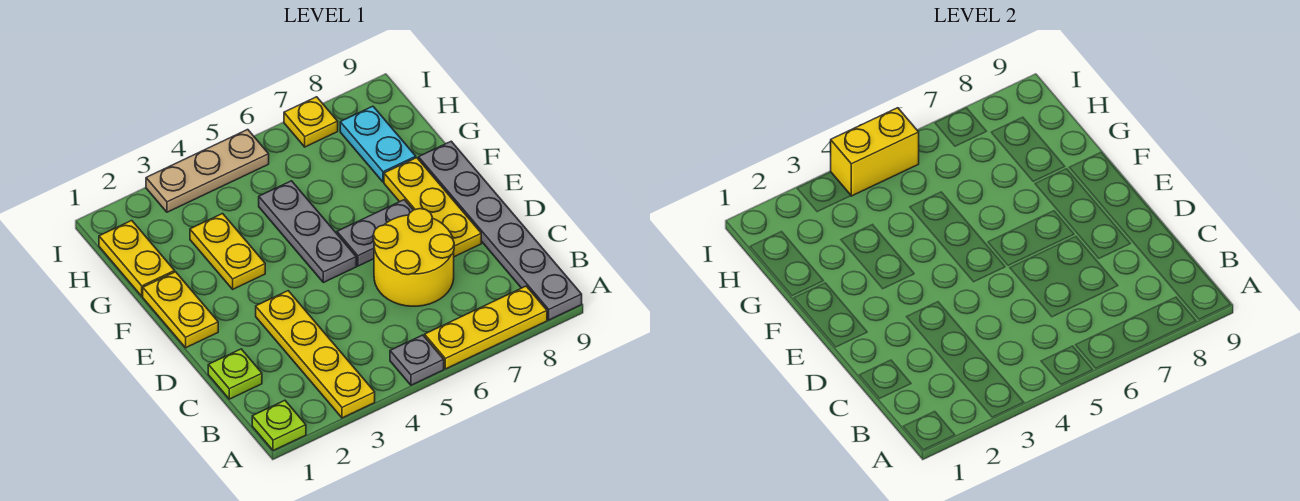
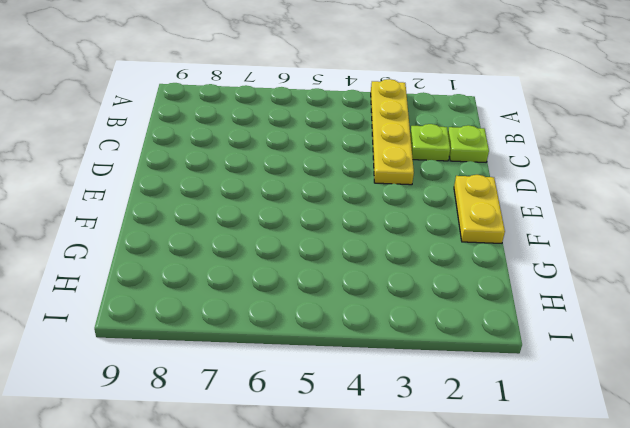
lime 1x1 plate [410,124,450,161] -> lime 1x1 plate moved to [252,400,306,451]
none -> grey 1x1 plate [390,335,444,385]
none -> yellow 1x3 plate [425,286,547,369]
none -> grey 1x6 plate [419,141,582,320]

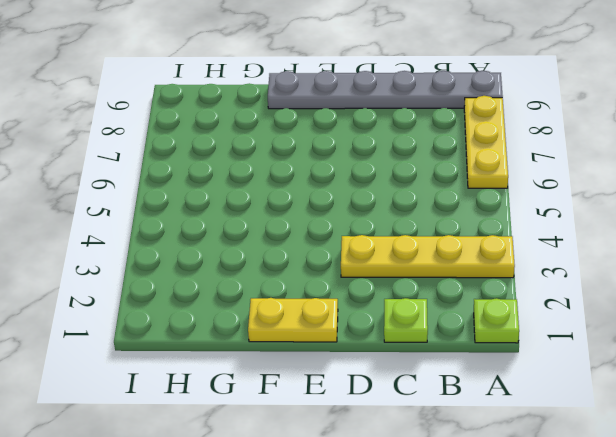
none -> grey 1x1 plate [390,335,444,385]
none -> yellow 2x2 round brick [373,209,454,306]
none -> yellow 1x3 plate [384,158,481,257]

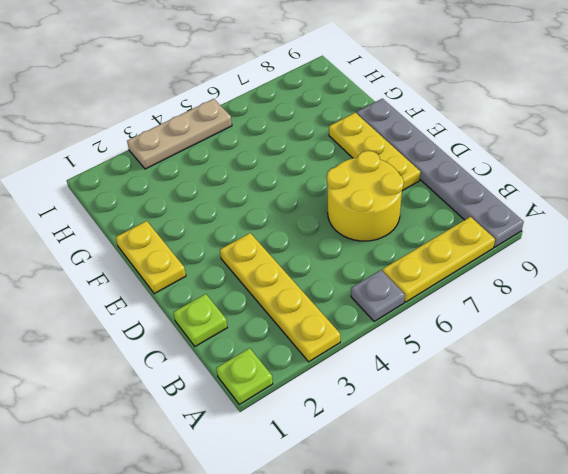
none -> grey 1x3 plate [259,181,356,282]
none -> grey 1x2 plate [337,200,413,266]
none -> yellow 1x2 plate [190,214,265,289]

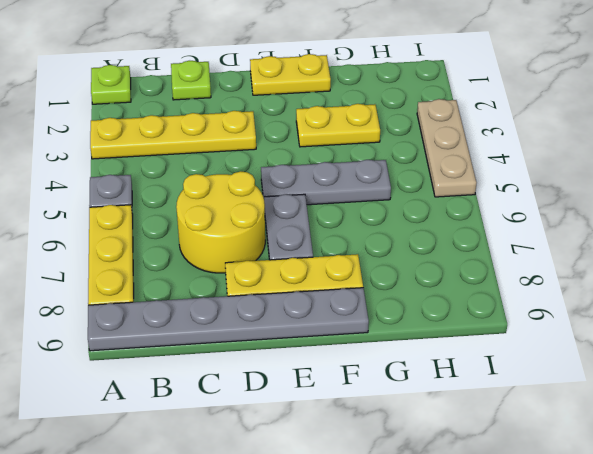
none -> yellow 1x2 plate [99,221,175,296]
none -> cyan 1x2 plate [340,106,416,182]
none -> yellow 1x1 plate [284,97,338,147]

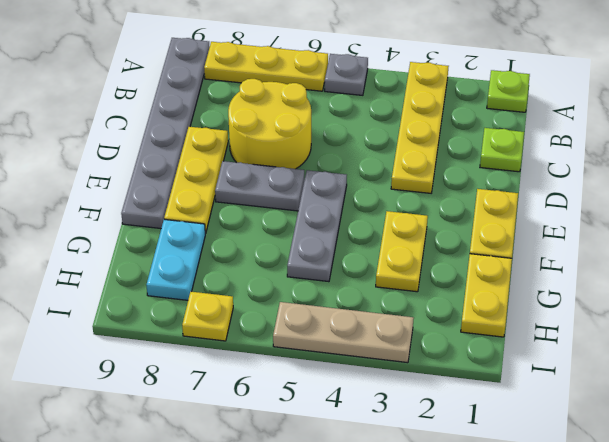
none -> yellow 1x2 brick [831,108,919,196]

